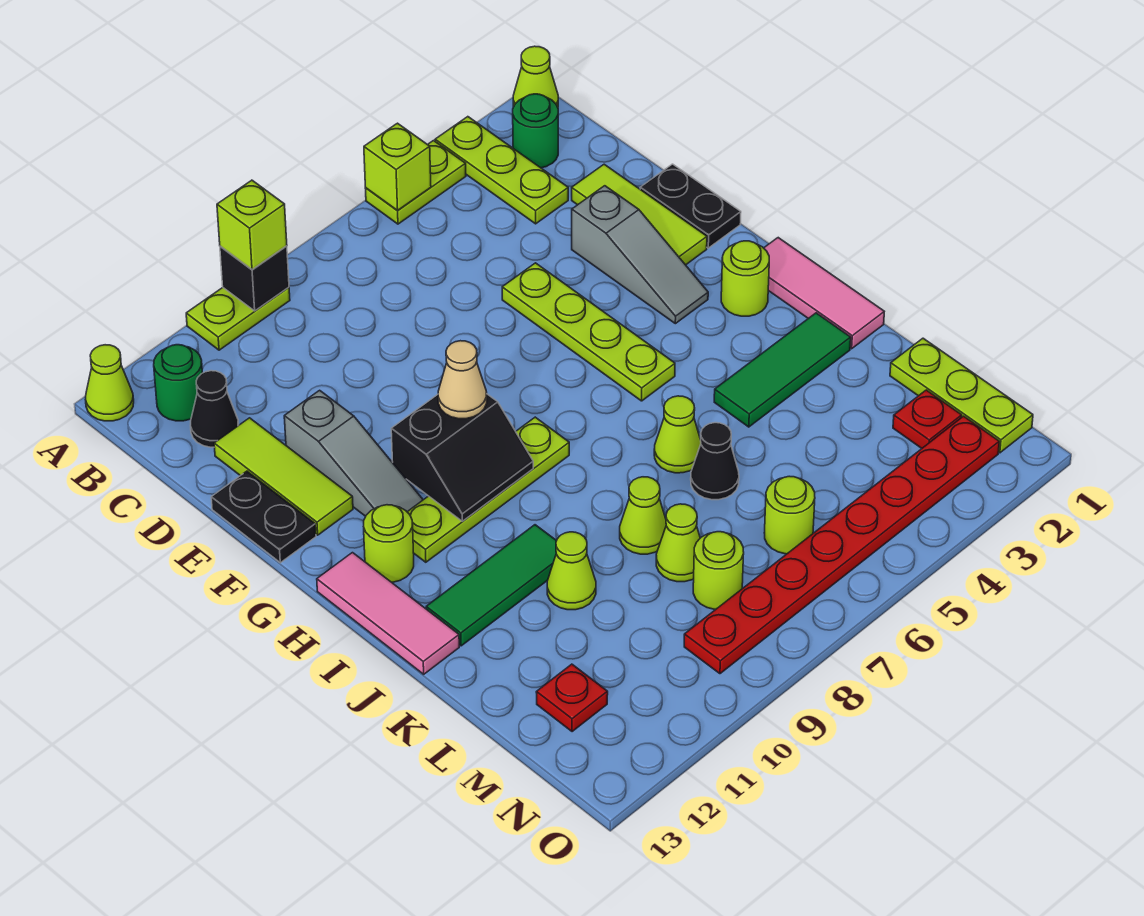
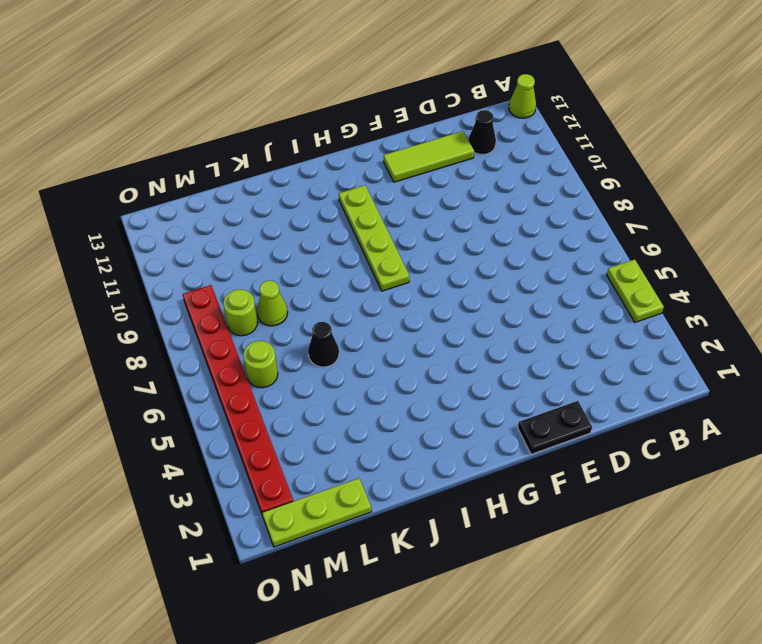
none -> lime 1x1 cone [513,46,558,107]
none -> lime 1x3 plate [435,117,568,224]
none -> lime 1x2 plate [186,287,290,350]
none -> green 1x1 round brick [513,94,558,168]

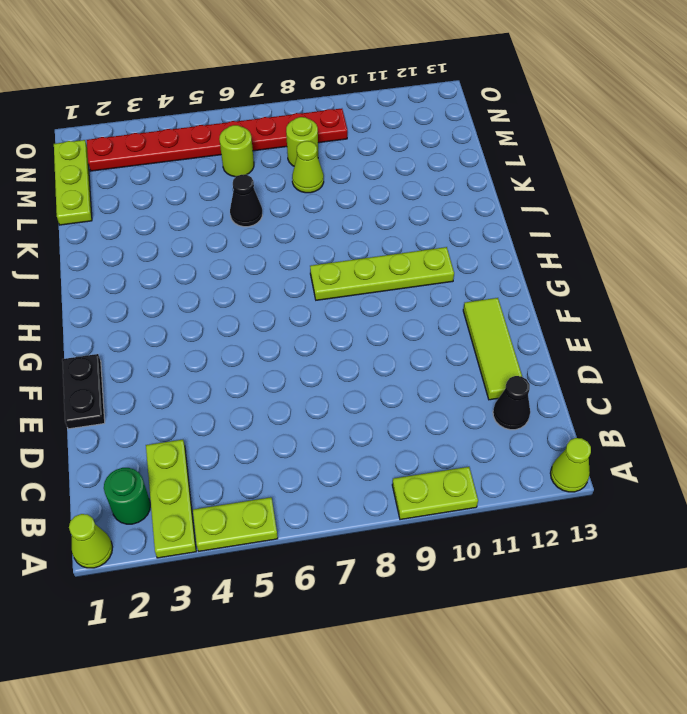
none -> green 1x1 round brick [154,345,202,421]
none -> lime 1x3 tile [572,164,707,265]
none -> grey 1x3 slope [572,186,708,324]
none -> lime 1x4 plate [502,263,675,401]

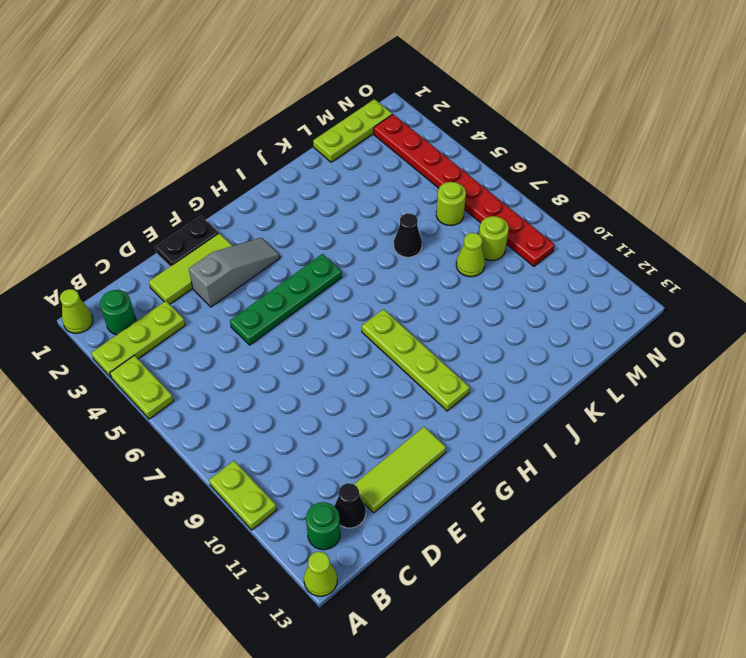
green 1x4 plate [230,254,342,345] -> lime 1x4 plate [502,263,675,401]
none -> grey 1x3 slope [284,390,423,516]
none -> black 1x2 plate [211,471,316,563]
none -> pink 1x3 tile [764,238,884,349]
none -> lime 1x1 round brick [721,241,769,316]

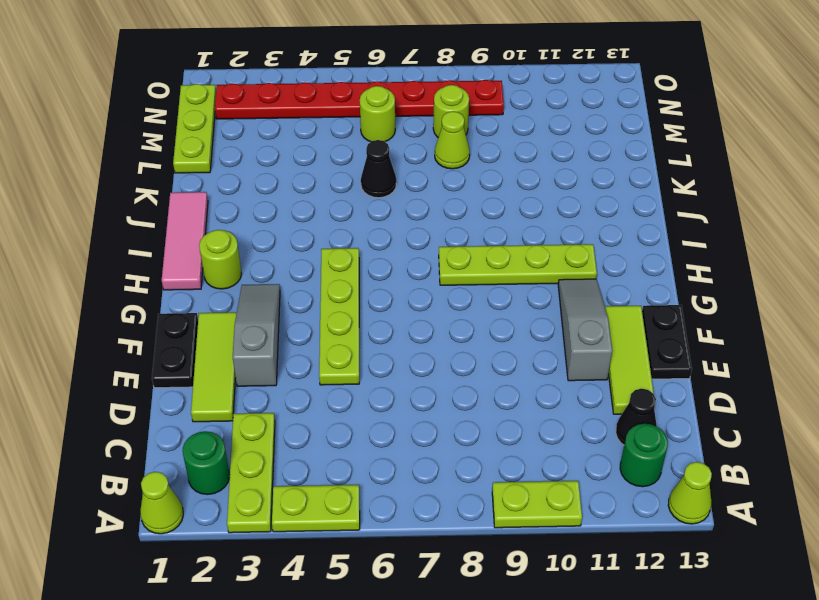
none -> lime 1x1 round brick [364,505,414,582]
none -> pink 1x3 tile [317,553,459,674]
none -> green 1x3 tile [714,313,851,427]
none -> lime 1x1 cone [654,396,701,473]

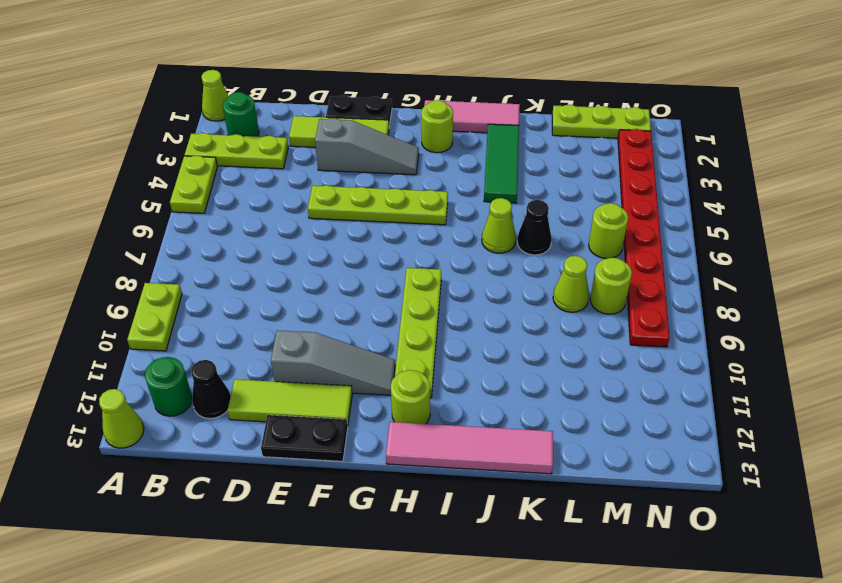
pink 1x4 tile [386,422,553,474] -> pink 1x3 tile [317,553,459,674]
none -> green 1x3 tile [426,525,556,646]
none -> lime 1x1 cone [620,477,666,554]
none -> lime 1x1 cone [547,532,596,610]
none -> red 1x1 plate [893,390,962,448]

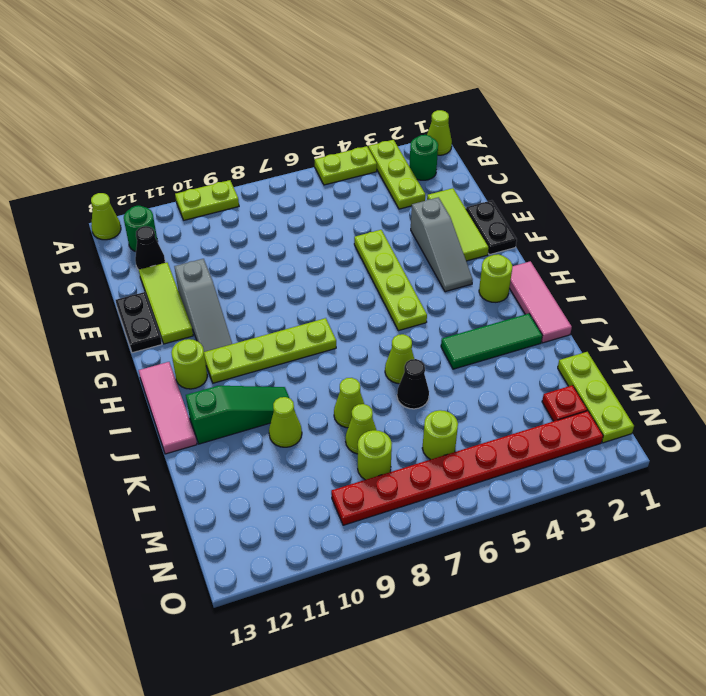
green 1x3 slope [186,386,295,444] -> green 1x3 tile [426,525,556,646]
none -> red 1x1 plate [536,664,608,732]
none -> lime 1x1 brick [364,123,431,211]
none -> black 1x1 brick [220,246,289,311]
none -> black 2x2 slope [391,394,533,521]

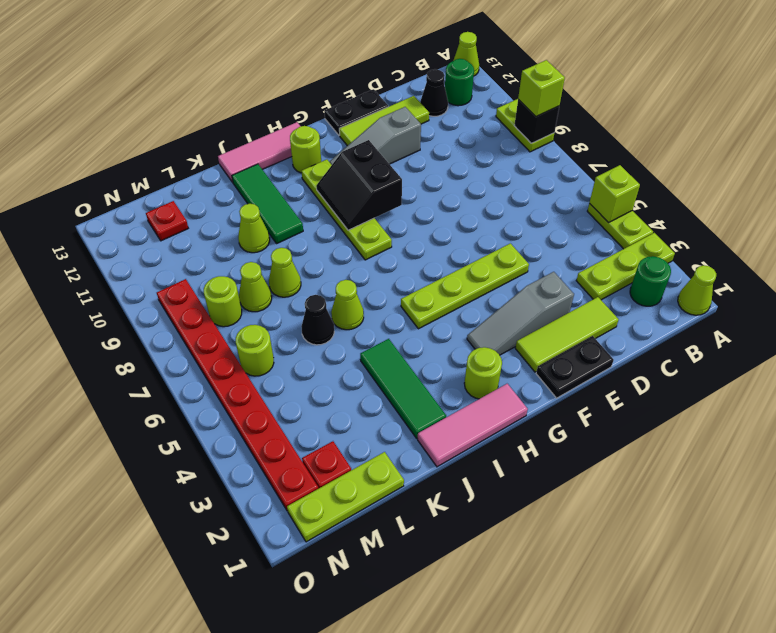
none -> tan 1x1 cone [438,341,487,419]

